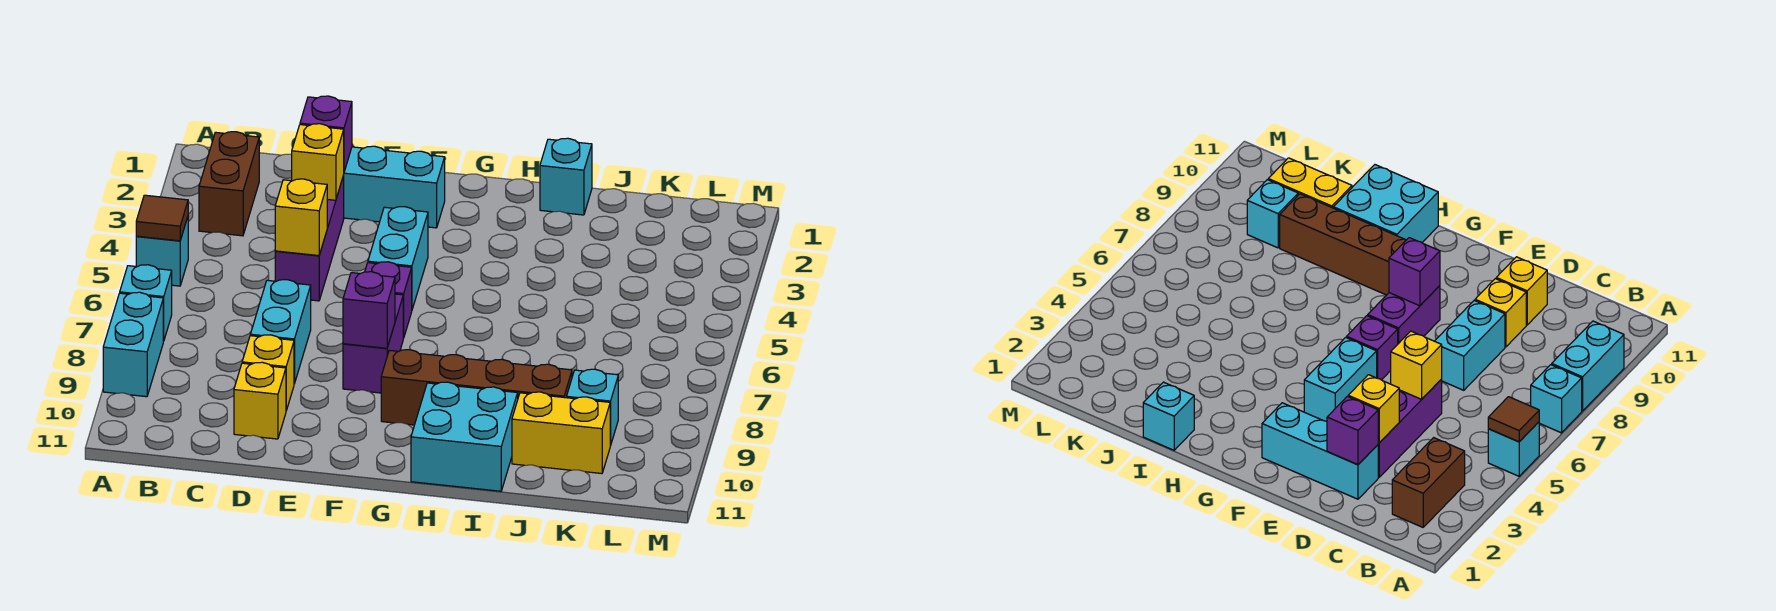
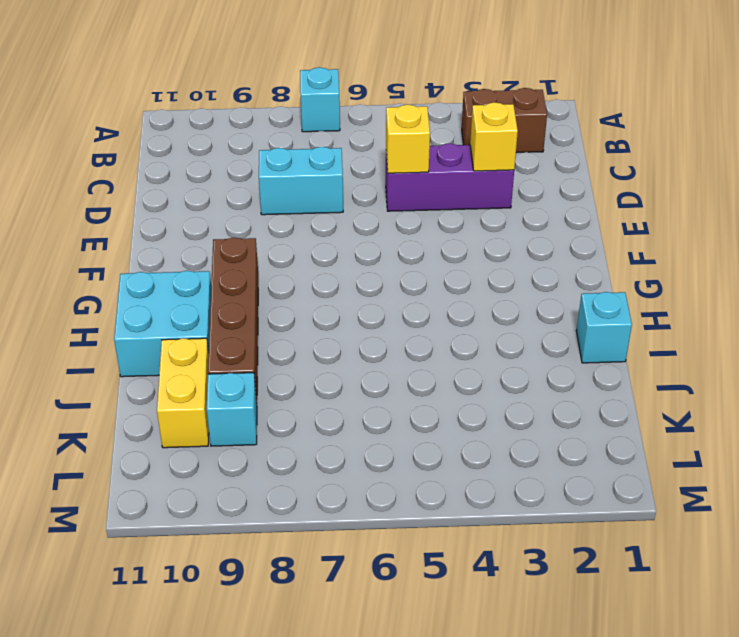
none -> cyan 1x1 brick [136,217,188,286]
none -> cyan 1x2 brick [103,292,163,397]
none -> cyan 1x3 brick [343,146,445,228]

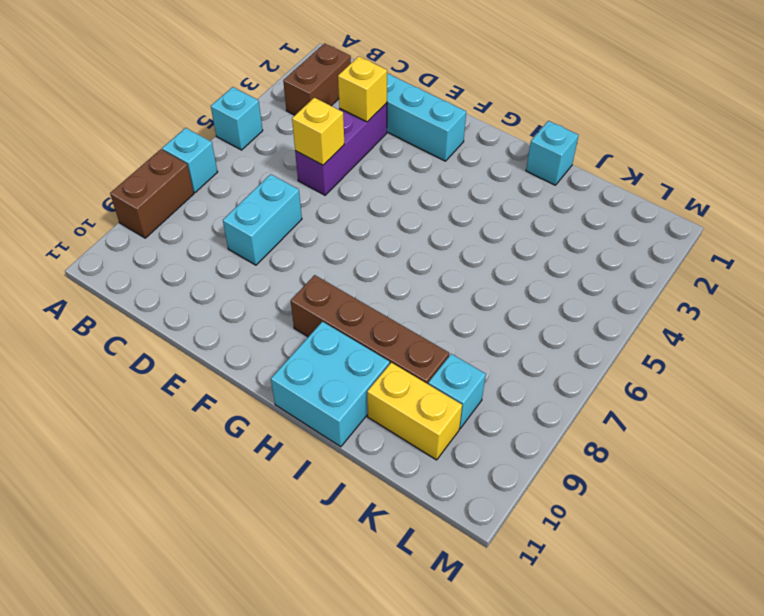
brown 1x2 brick [110,149,194,238] -> cyan 1x2 brick [103,292,163,397]
none -> yellow 1x1 brick [242,335,294,410]
none -> yellow 1x1 brick [234,362,286,439]
none -> cyan 1x2 brick [368,207,428,309]

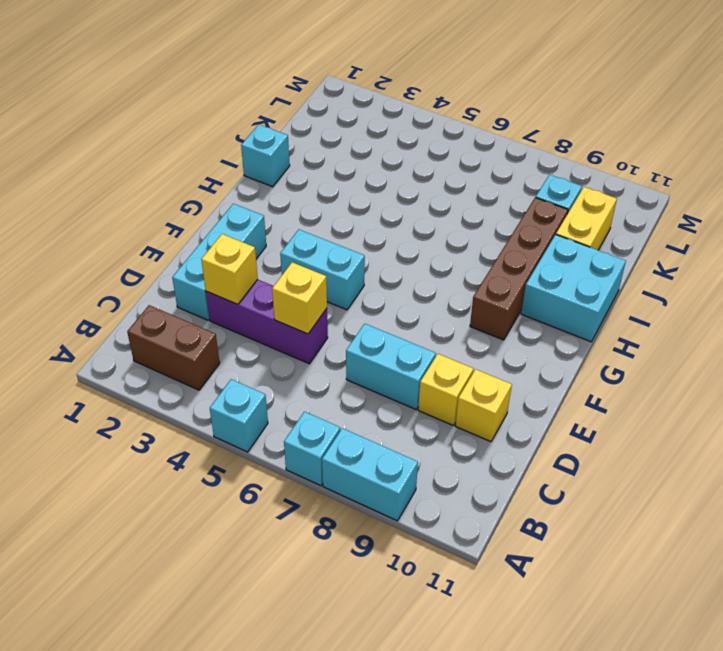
none -> purple 1x1 brick [365,262,412,338]
none -> purple 1x2 brick [343,294,403,393]
none -> brown 1x1 tile [136,195,188,241]

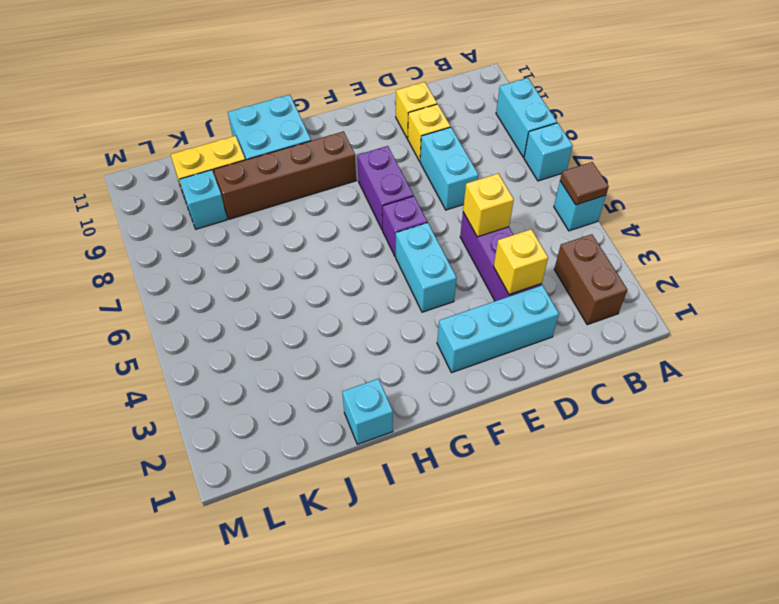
none -> purple 1x1 brick [300,96,352,171]
none -> purple 1x1 brick [343,272,395,348]

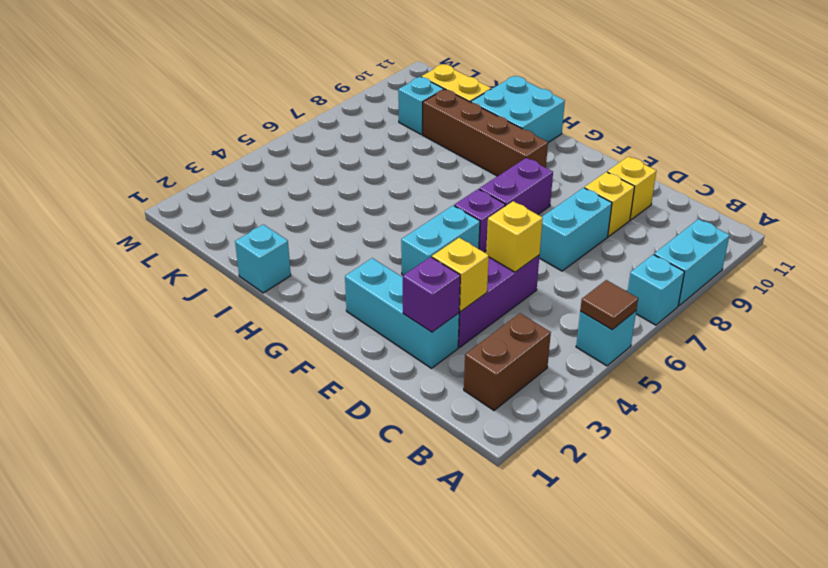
none -> purple 1x1 brick [343,272,395,348]

